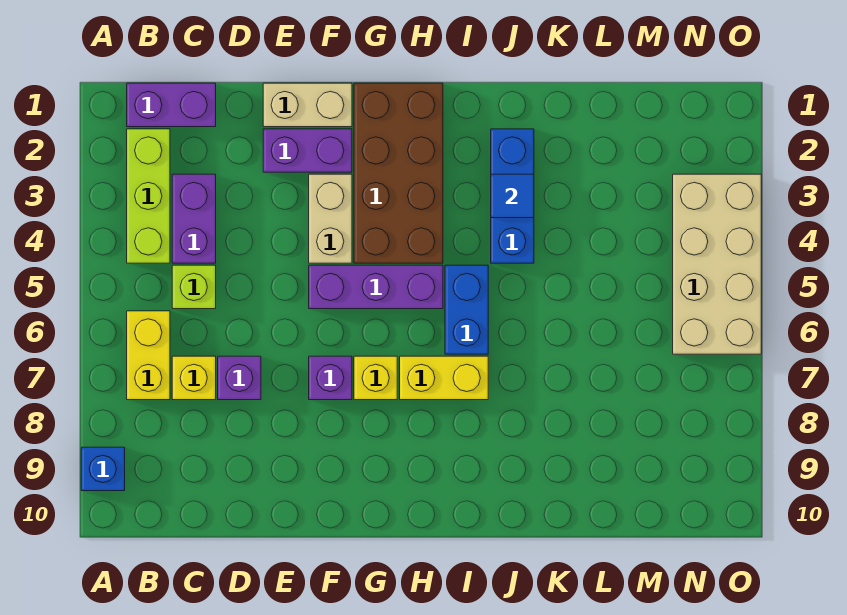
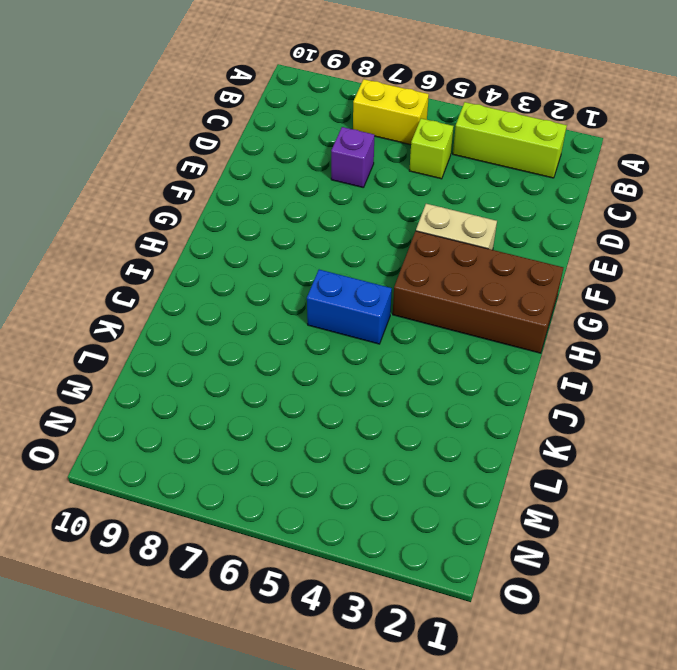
none -> blue 1x1 brick [81,447,125,491]
none -> purple 1x2 brick [127,83,216,127]
none -> purple 1x2 brick [172,174,216,263]

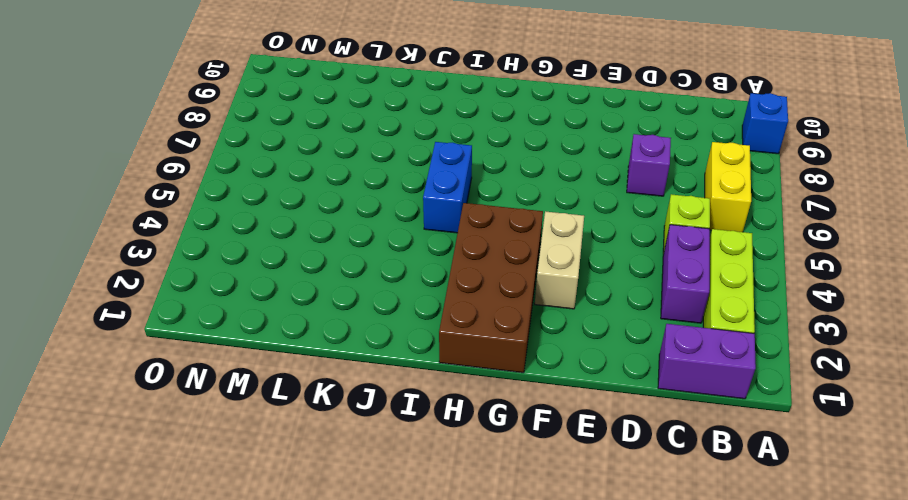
none -> yellow 1x1 brick [172,356,216,400]
none -> tan 1x2 brick [263,83,352,127]
none -> purple 1x2 brick [263,129,352,172]

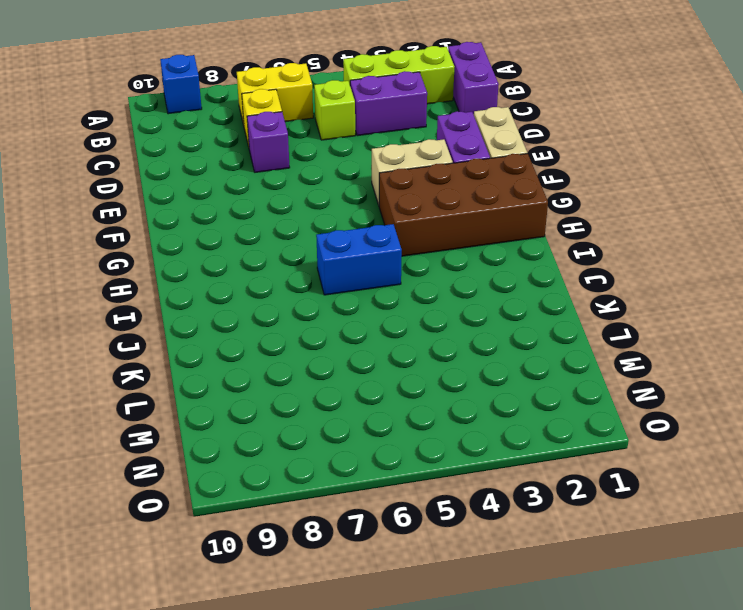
none -> purple 1x3 brick [309,265,443,309]
none -> purple 1x1 brick [309,356,352,400]
none -> yellow 1x1 brick [354,356,397,400]

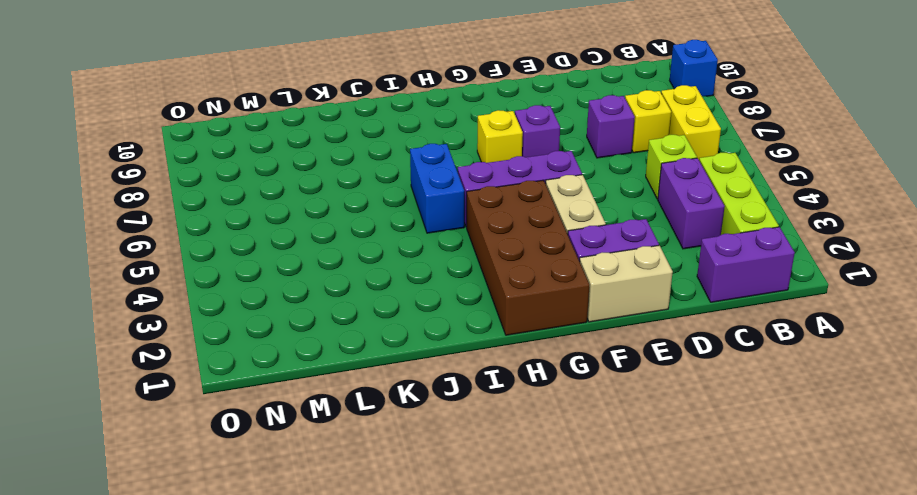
none -> yellow 1x2 brick [400,356,488,400]
none -> blue 1x3 brick [491,129,534,263]
none -> tan 2x4 brick [673,174,761,354]

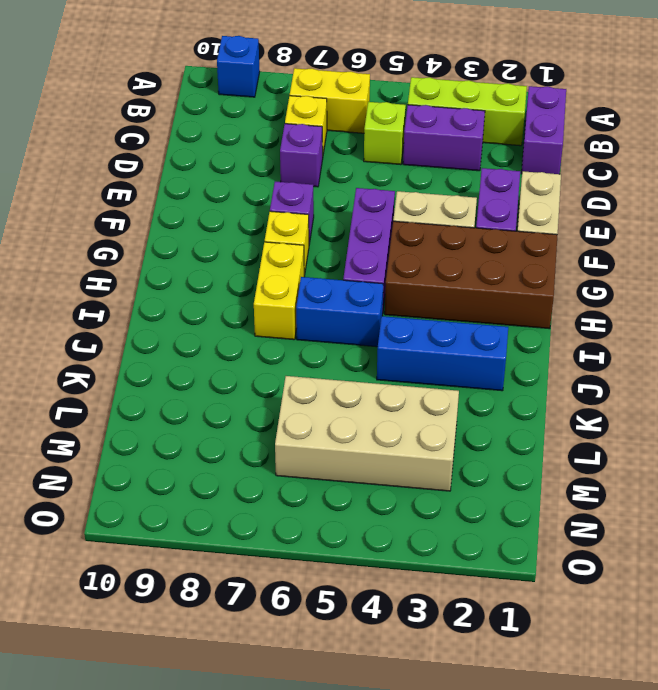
tan 2x4 brick [275,376,459,491] -> tan 2x4 brick moved to [673,174,761,354]
none -> blue 1x1 tile [491,174,534,218]

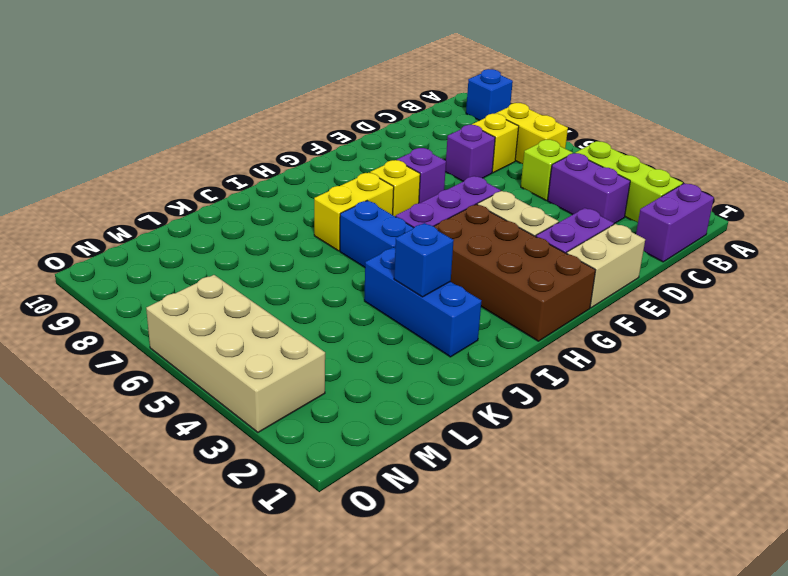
blue 1x1 brick [394,223,454,297] -> blue 1x1 tile [491,174,534,218]

